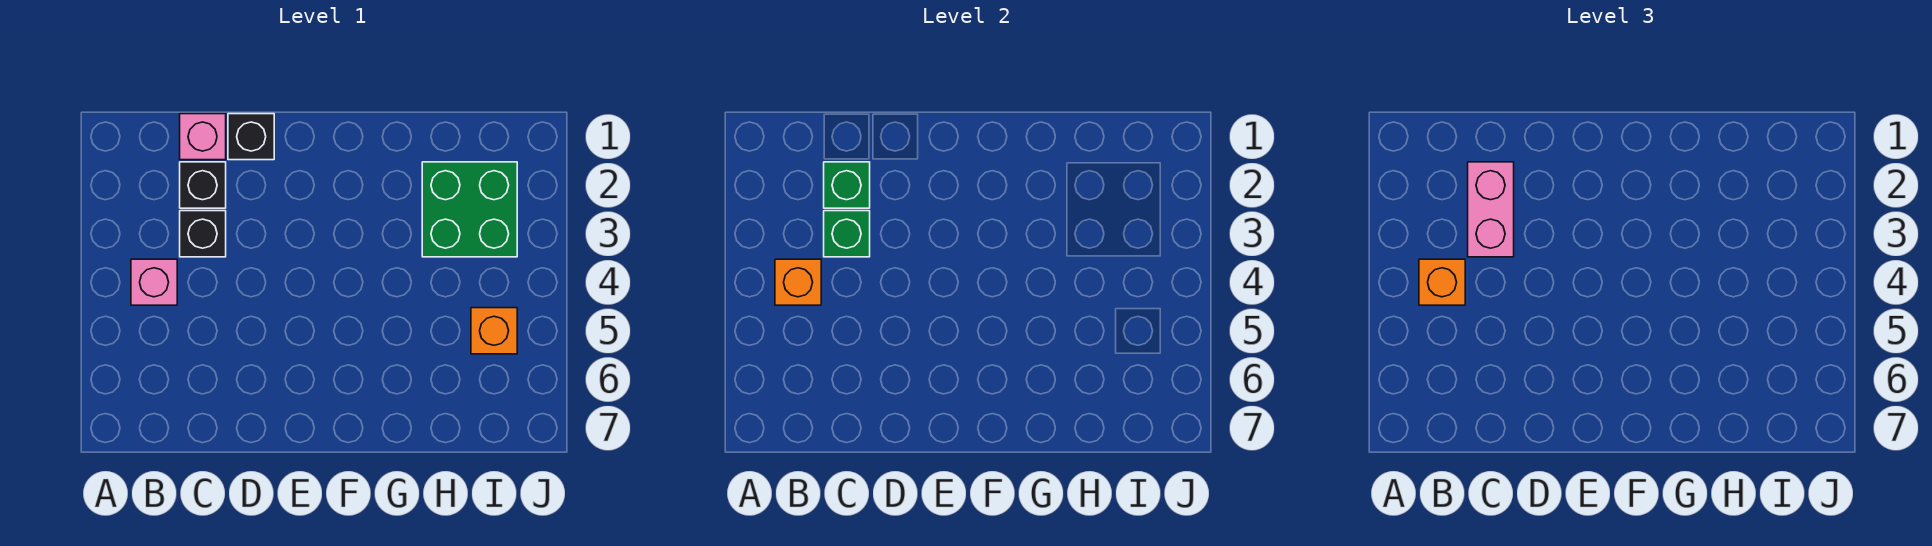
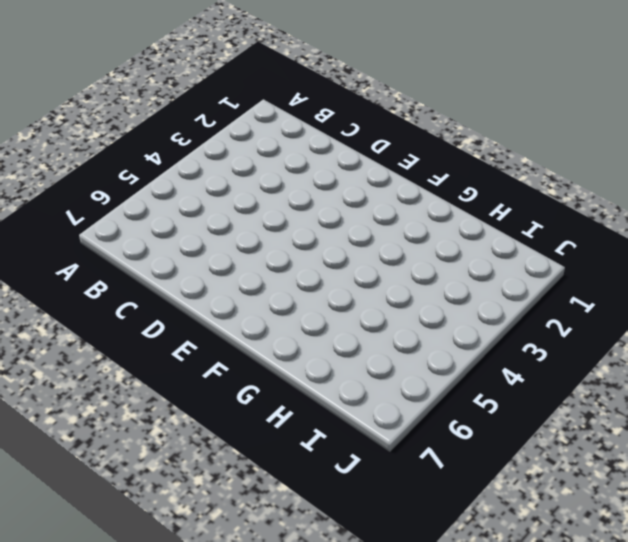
none -> pink 1x1 brick [131,259,177,305]
none -> pink 1x1 brick [180,114,226,160]
none -> black 1x1 brick [180,162,226,208]

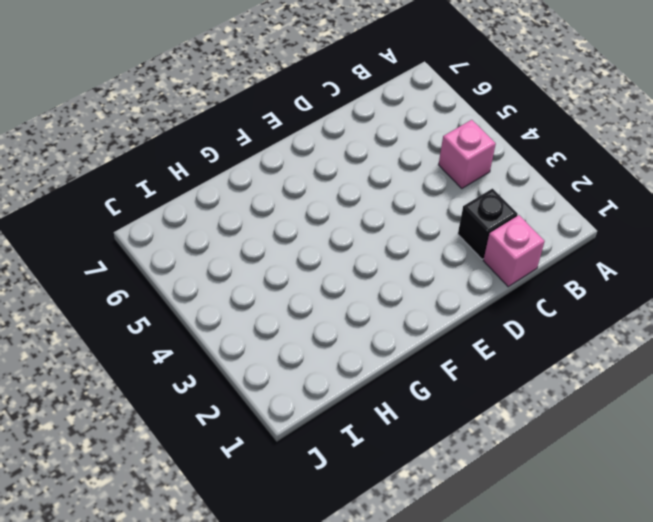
none -> black 1x1 brick [180,211,226,257]
none -> black 1x1 brick [228,114,274,160]
none -> green 2x2 brick [422,162,517,257]

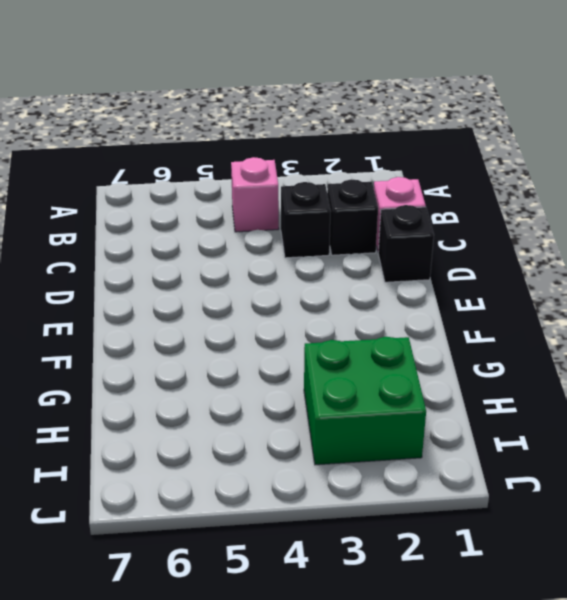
none -> orange 1x1 brick [471,308,517,354]
none -> orange 1x1 brick [775,259,821,305]
none -> green 1x1 brick [824,162,870,208]

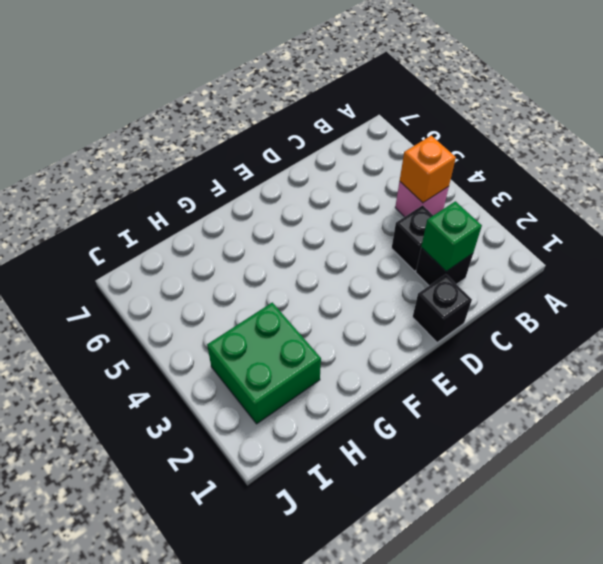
none -> pink 1x1 brick [180,114,226,160]
none -> orange 1x1 brick [471,308,517,354]
none -> green 1x1 brick [824,211,870,257]

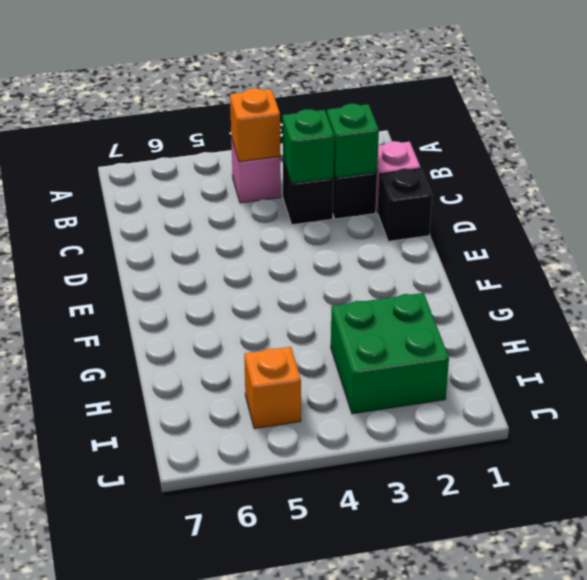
none -> orange 1x1 brick [1419,259,1465,305]
none -> pink 1x2 brick [1468,162,1514,257]

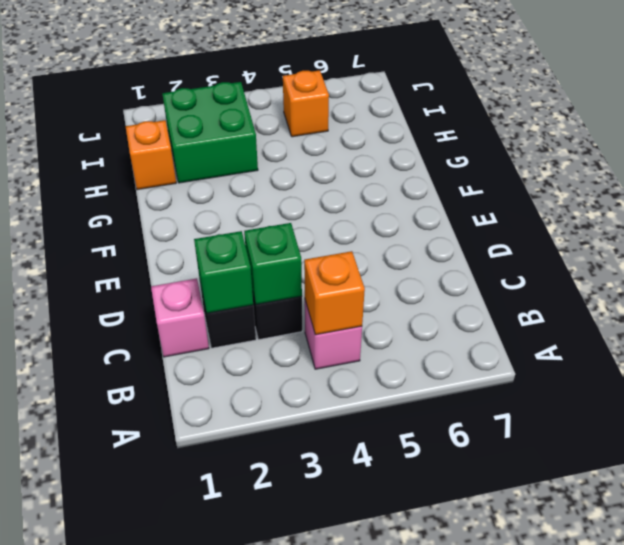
orange 1x1 brick [126,120,176,190] -> orange 1x1 brick moved to [1419,259,1465,305]
none -> black 1x1 brick [228,114,274,160]
none -> pink 1x2 brick [1468,162,1514,257]

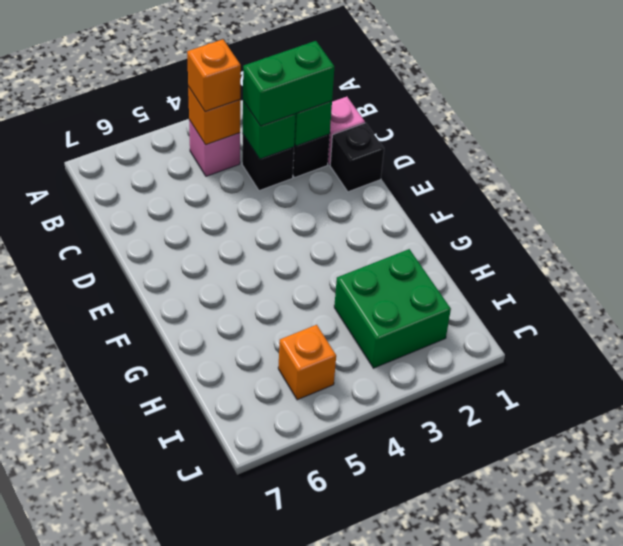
green 1x2 brick [243,41,334,126] -> pink 1x2 brick [1468,162,1514,257]

